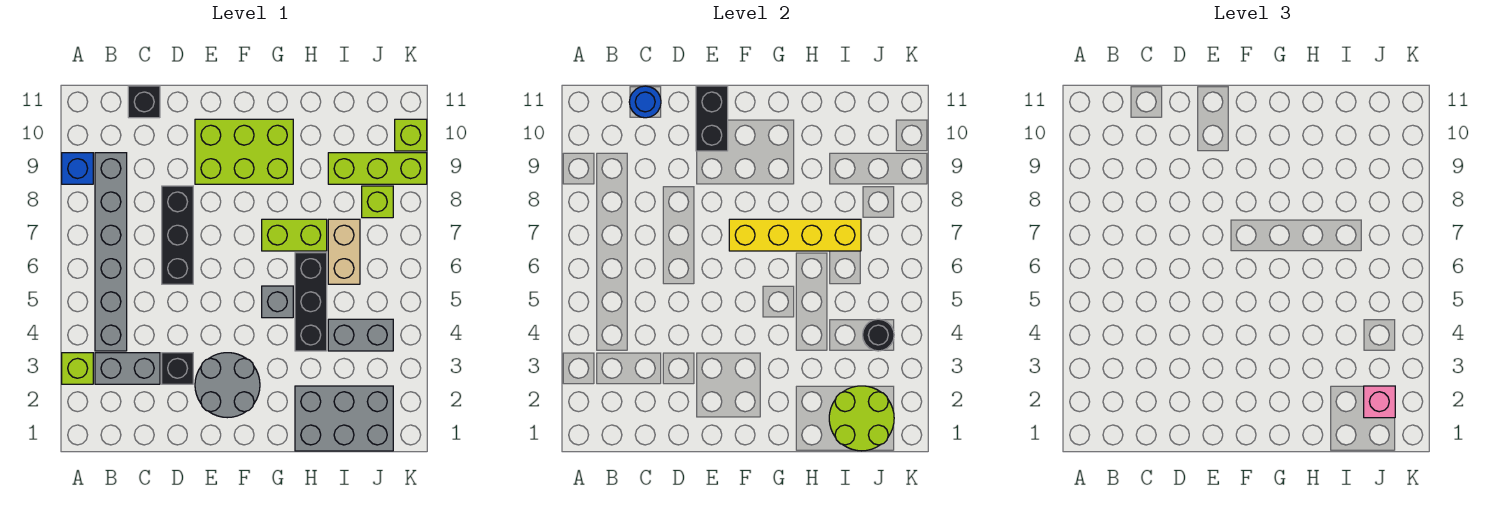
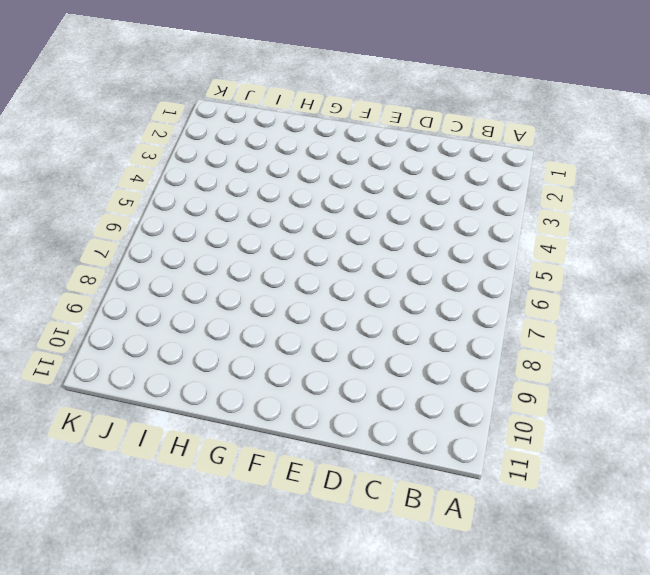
none -> lime 1x1 brick [62,353,93,384]
none -> blue 1x1 brick [62,153,93,184]
none -> grey 1x2 brick [95,353,160,384]

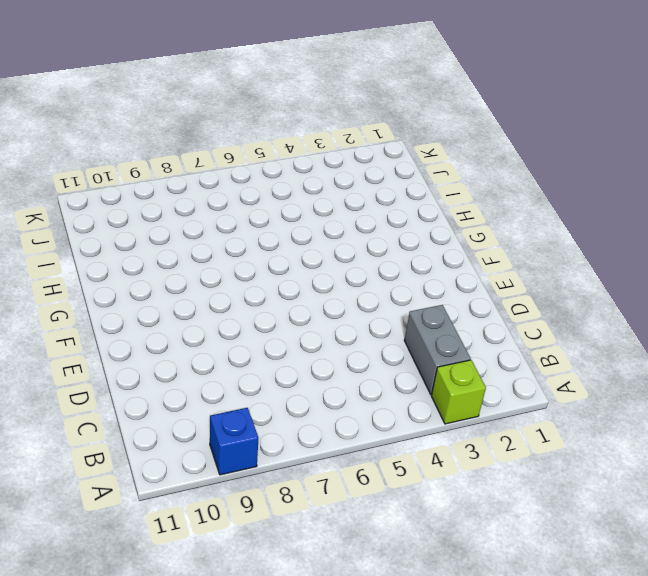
none -> grey 1x6 brick [95,153,127,351]
none -> black 1x1 brick [128,86,160,118]
none -> black 1x1 brick [162,353,193,384]

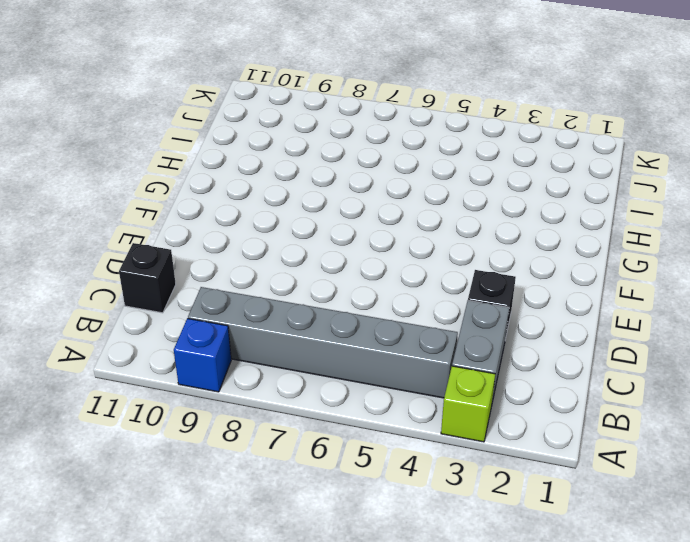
none -> black 1x3 brick [162,186,193,284]
none -> grey 2x2 round brick [195,353,260,418]
none -> lime 2x3 brick [195,119,293,184]

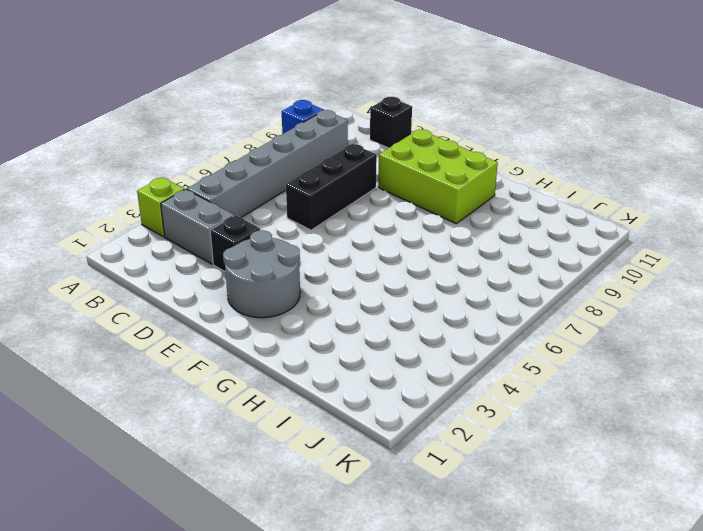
none -> grey 1x1 brick [262,286,293,318]
none -> lime 1x2 brick [262,219,327,251]
none -> grey 2x3 brick [295,386,393,451]

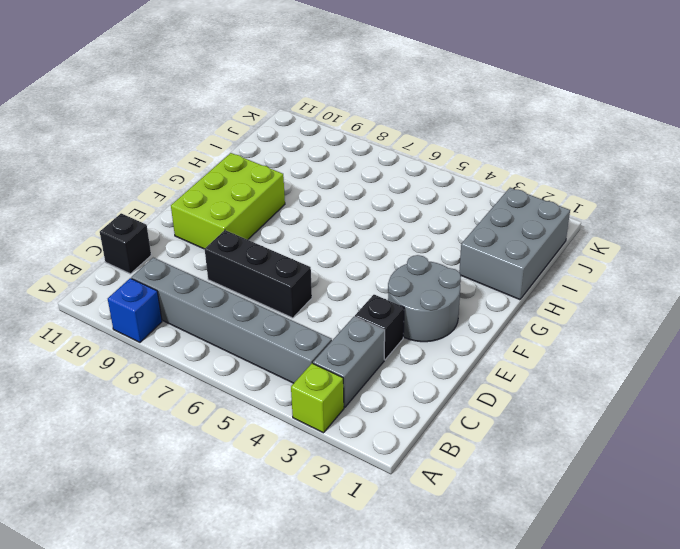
none -> grey 1x1 brick [262,286,293,318]
none -> lime 1x2 brick [262,219,327,251]
none -> black 1x3 brick [295,253,327,351]

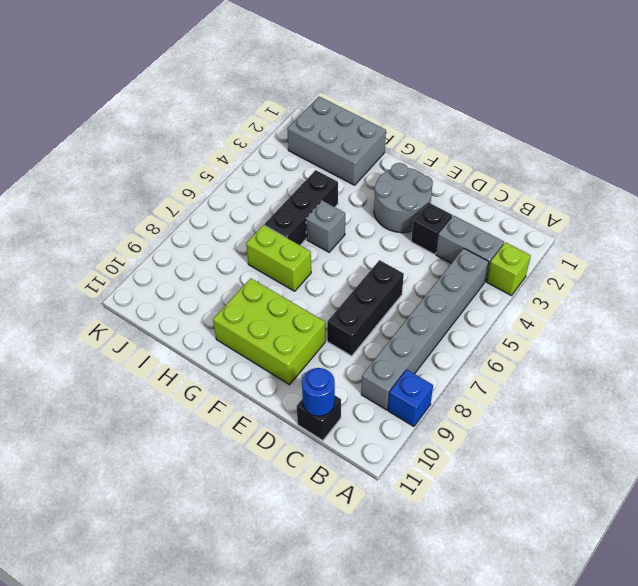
none -> grey 1x2 brick [328,319,393,351]
none -> tan 1x2 brick [328,219,360,284]
none -> lime 1x3 brick [328,153,427,184]

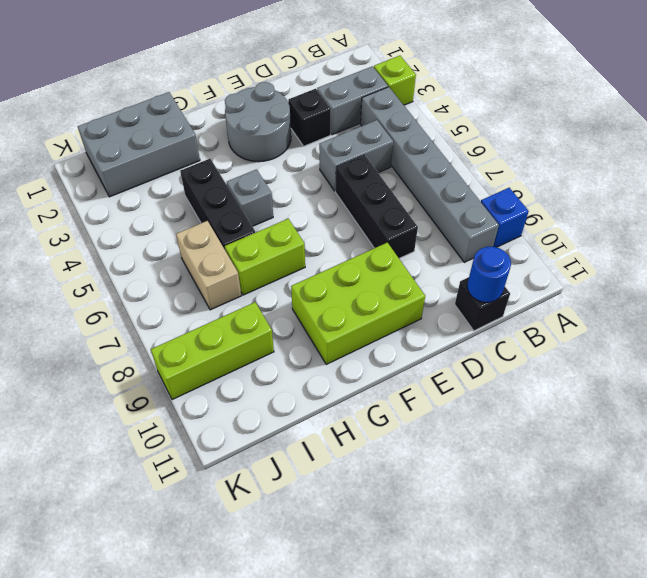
grey 1x2 brick [319,120,393,191] -> grey 1x2 brick moved to [328,319,393,351]
none -> lime 1x1 brick [362,186,393,218]
none -> lime 1x1 brick [395,119,427,151]
none -> black 1x2 brick [696,86,728,151]

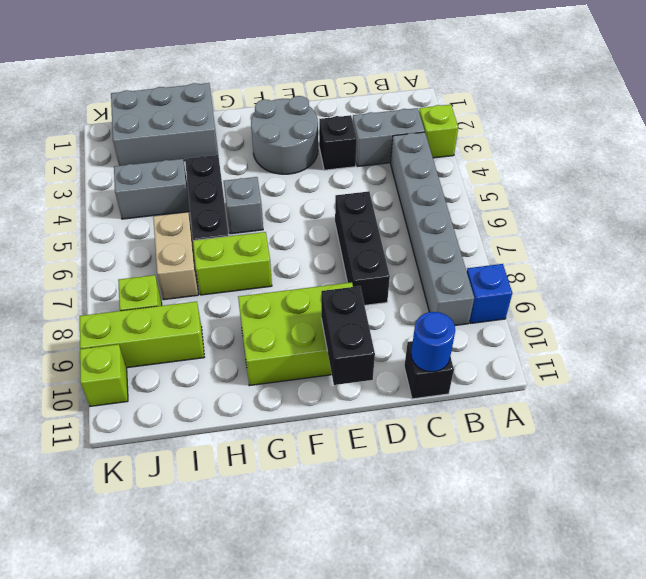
none -> yellow 1x4 brick [729,219,861,251]
none -> lime 2x2 round brick [829,386,894,451]
none -> black 1x1 round brick [863,319,894,351]

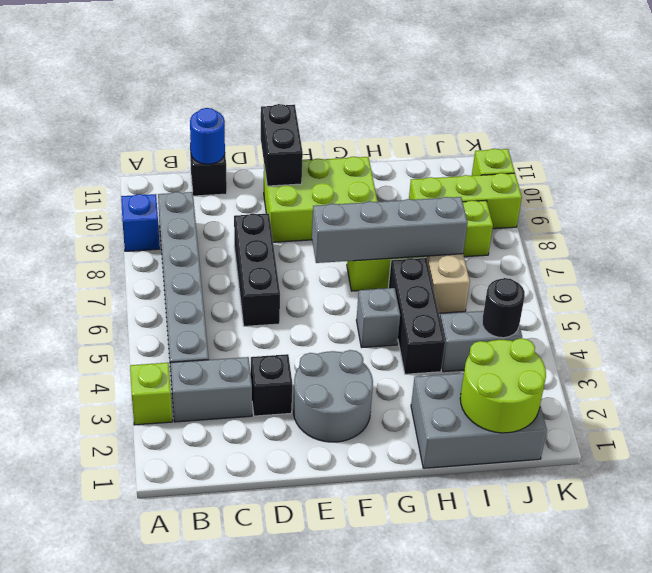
grey 1x4 brick [312,197,468,263] -> yellow 1x4 brick [729,219,861,251]
none -> pink 1x1 brick [1364,386,1395,418]

